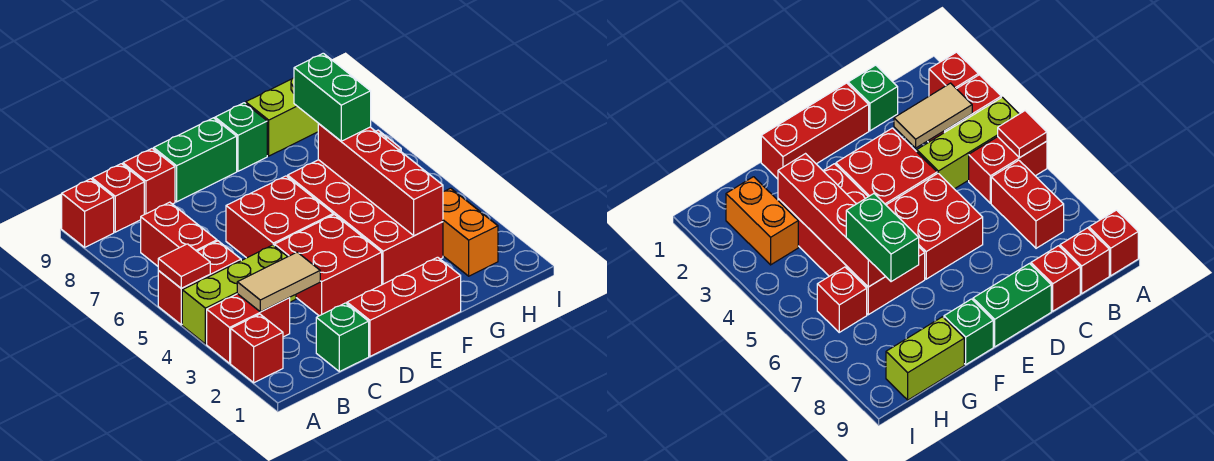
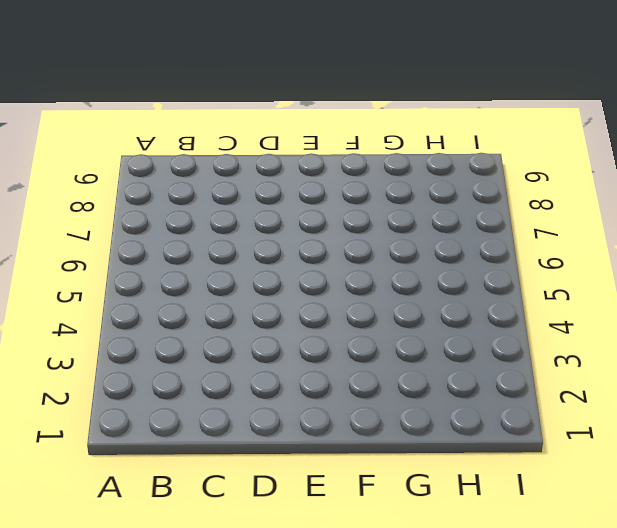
none -> red 1x1 brick [231,314,283,383]
none -> red 1x2 brick [207,294,290,363]
none -> lime 1x3 brick [182,245,296,344]

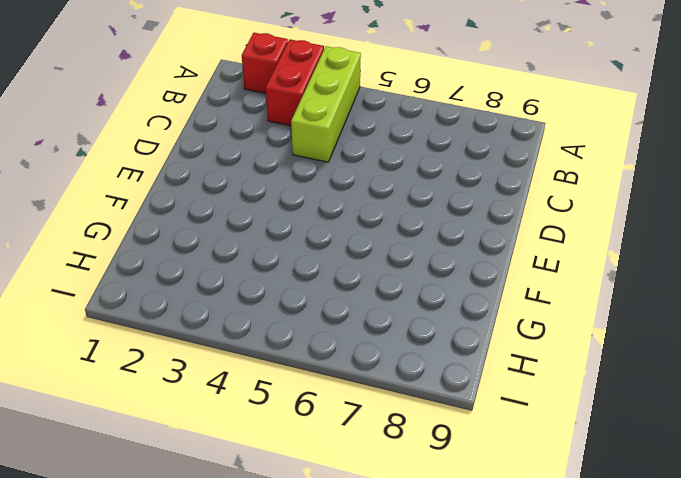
none -> red 1x2 brick [158,241,241,325]
none -> red 1x1 brick [62,179,114,247]
none -> red 1x2 brick [141,202,217,266]

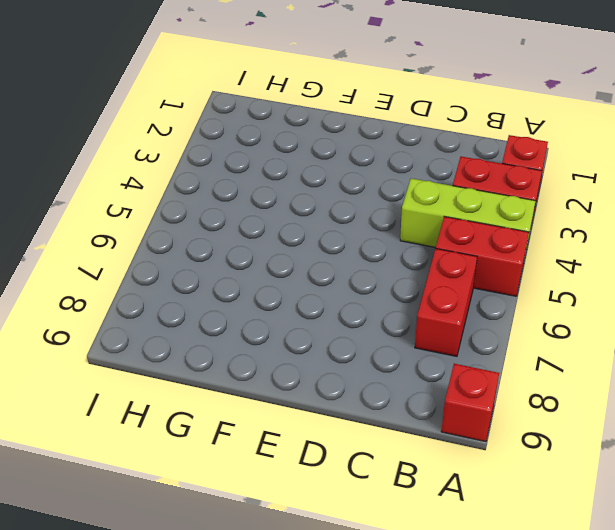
none -> red 1x1 brick [92,164,144,232]
none -> green 1x1 brick [316,303,369,372]
none -> red 1x1 brick [123,149,175,214]

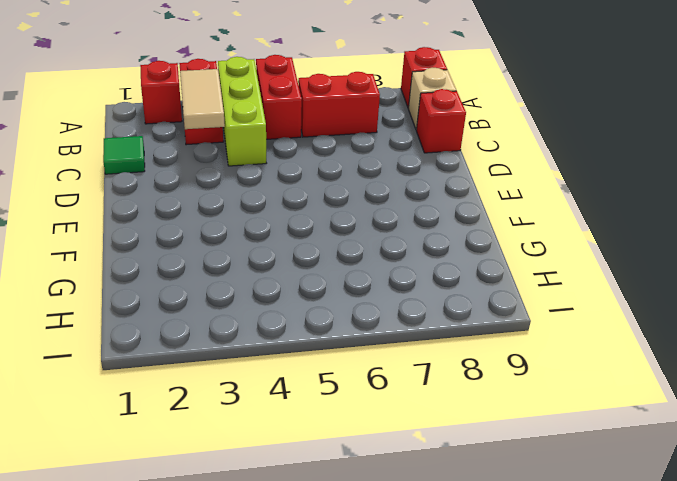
tan 1x1 brick [408,68,456,130] -> red 1x1 brick [92,164,144,232]
green 1x1 tile [103,136,145,174] -> green 1x1 brick [316,303,369,372]
none -> red 1x3 brick [347,257,461,356]
none -> red 2x2 brick [275,215,382,316]
none -> red 2x2 brick [226,176,333,258]

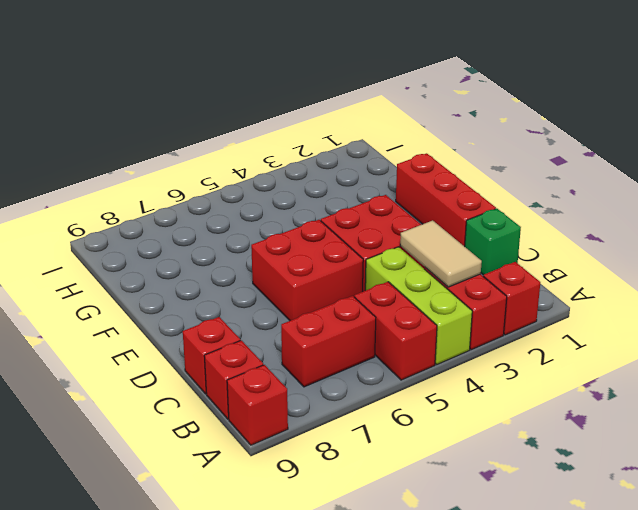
none -> green 1x2 brick [154,118,237,202]
none -> red 2x4 brick [288,160,443,285]
none -> green 1x1 brick [215,103,267,171]

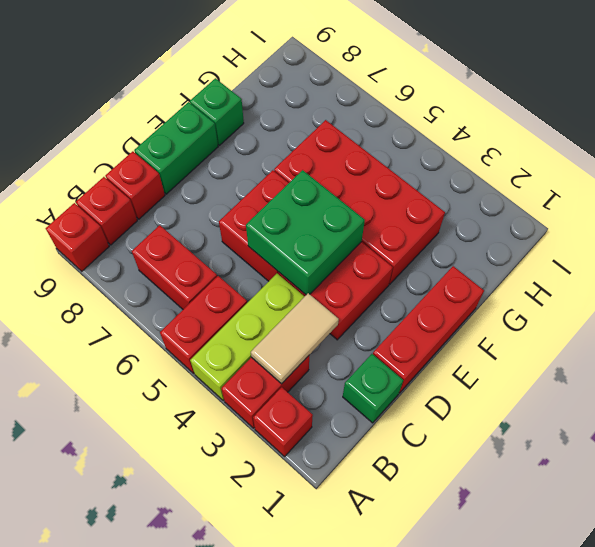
green 2x2 brick [246,170,365,295] -> none
none -> lime 1x2 brick [246,78,318,156]
none -> orange 1x2 brick [443,188,498,276]
none -> red 1x1 brick [817,267,867,332]

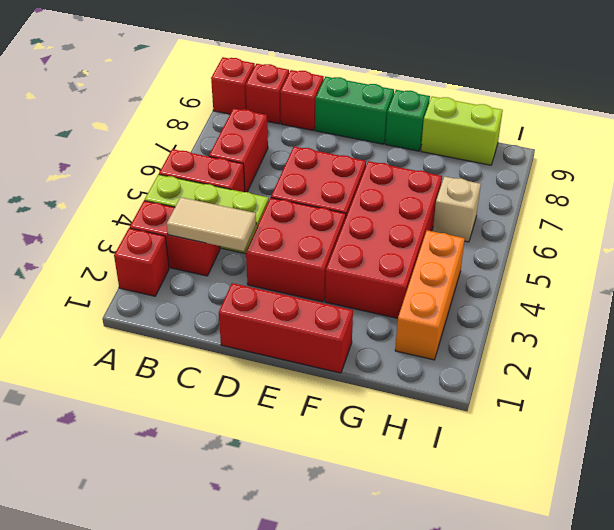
orange 1x3 brick [395,230,465,360] -> orange 1x2 brick [443,188,498,276]
tan 1x1 brick [433,176,481,242] -> red 1x1 brick [817,267,867,332]
none -> green 1x1 brick [316,303,369,372]
none -> red 1x1 tile [158,244,210,288]
none -> red 1x4 brick [318,123,443,236]

